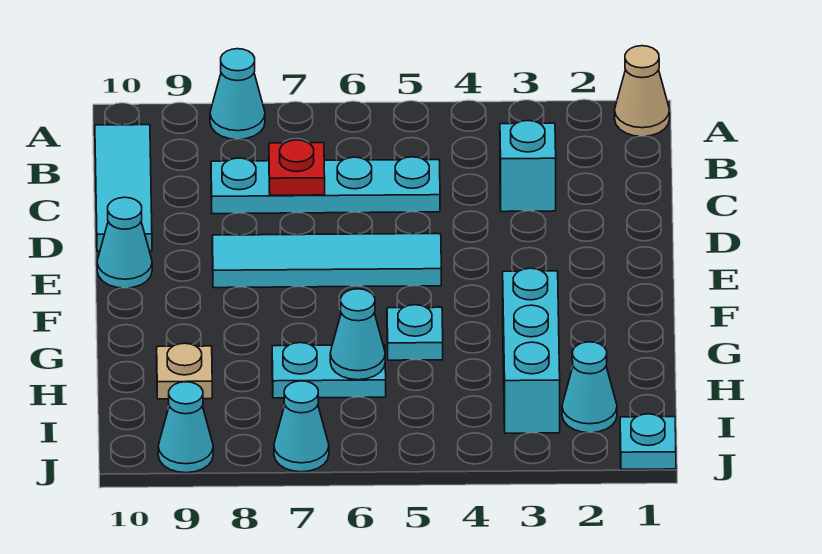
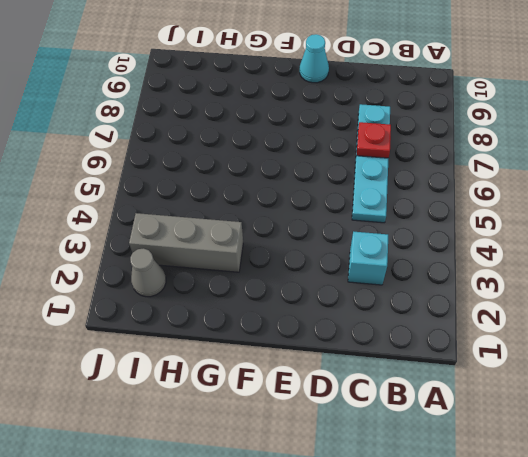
grey 1x3 brick [129,213,243,272] -> cyan 1x3 brick [503,268,560,433]
grey 1x1 cone [130,248,166,297] -> cyan 1x1 cone [562,342,617,432]
none -> tan 1x1 cone [615,46,670,136]
none -> cyan 1x1 cone [210,49,265,139]
none -> cyan 1x3 tile [95,125,152,251]

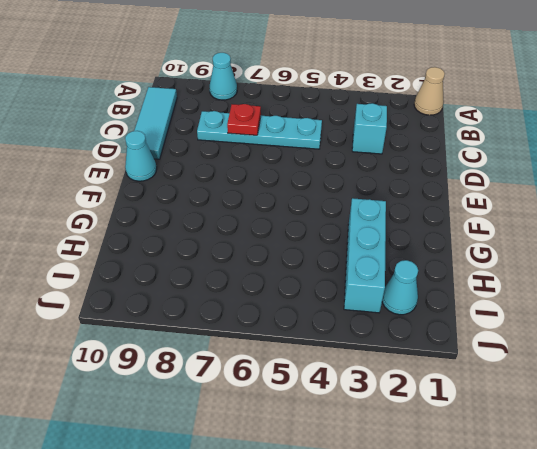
none -> cyan 1x4 tile [212,234,441,288]
none -> cyan 1x1 plate [387,305,443,360]
none -> cyan 1x2 plate [272,343,386,398]

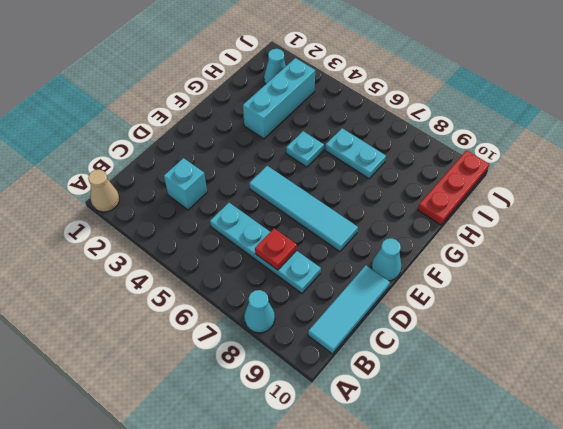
red 1x3 plate [418,150,489,225] -> none
none -> tan 1x1 plate [157,343,212,399]
none -> cyan 1x1 plate [620,414,676,469]
none -> cyan 1x1 cone [274,381,329,472]

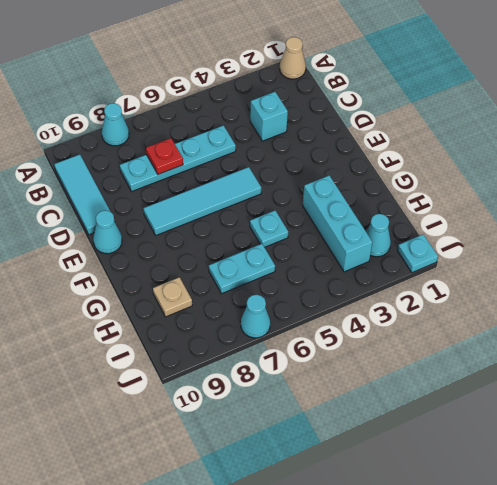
none -> cyan 1x1 cone [158,382,213,473]
none -> cyan 1x1 cone [330,289,385,380]

